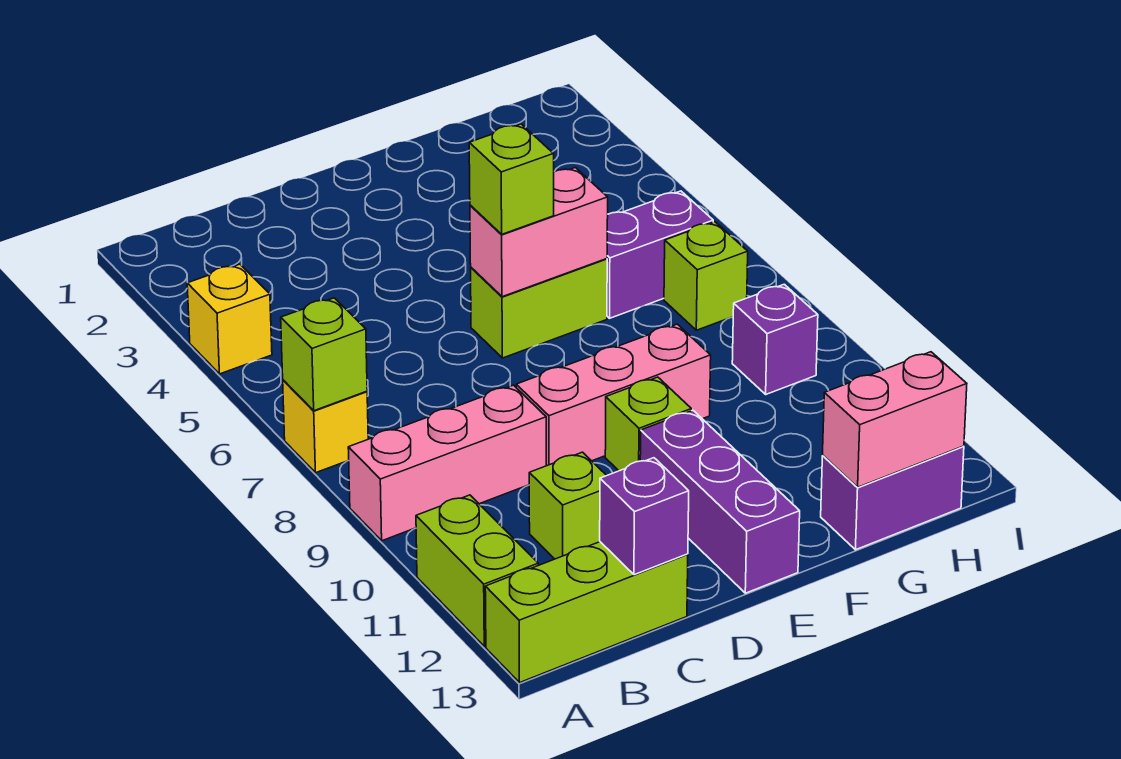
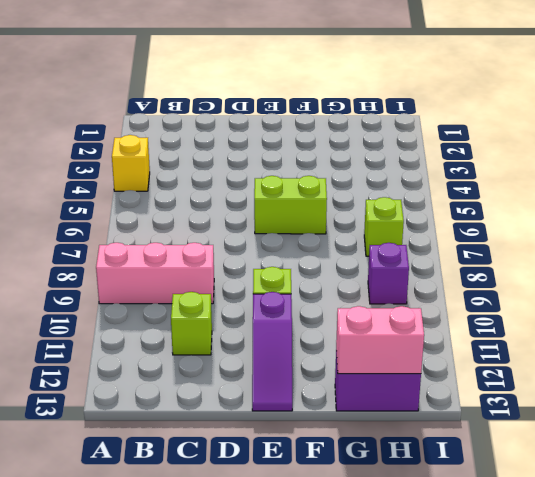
purple 1x3 slope [252,292,292,411] -> purple 1x3 brick [640,410,800,593]
none -> yellow 1x1 brick [283,380,368,473]
none -> lime 1x2 brick [416,495,538,646]
none -> lime 1x3 brick [485,542,688,683]

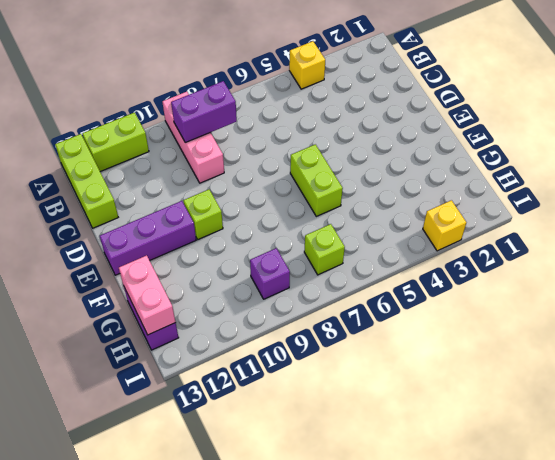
purple 1x2 brick [171,81,237,142] -> purple 1x2 brick turned to [607,191,713,318]
yellow 1x1 brick [423,200,466,251] -> yellow 1x1 brick moved to [283,380,368,473]
none -> lime 1x1 brick [529,452,607,559]
none -> pink 1x3 brick [516,324,711,466]
none -> lime 1x1 brick [281,298,367,411]

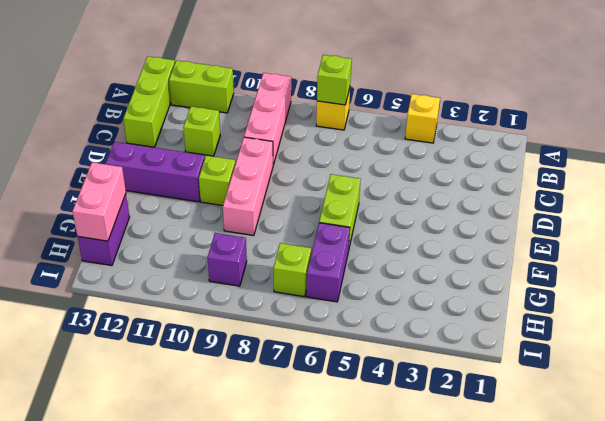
none -> purple 1x1 brick [600,458,689,575]
none -> pink 1x2 brick [470,168,608,297]
none -> lime 1x1 brick [469,124,554,234]

